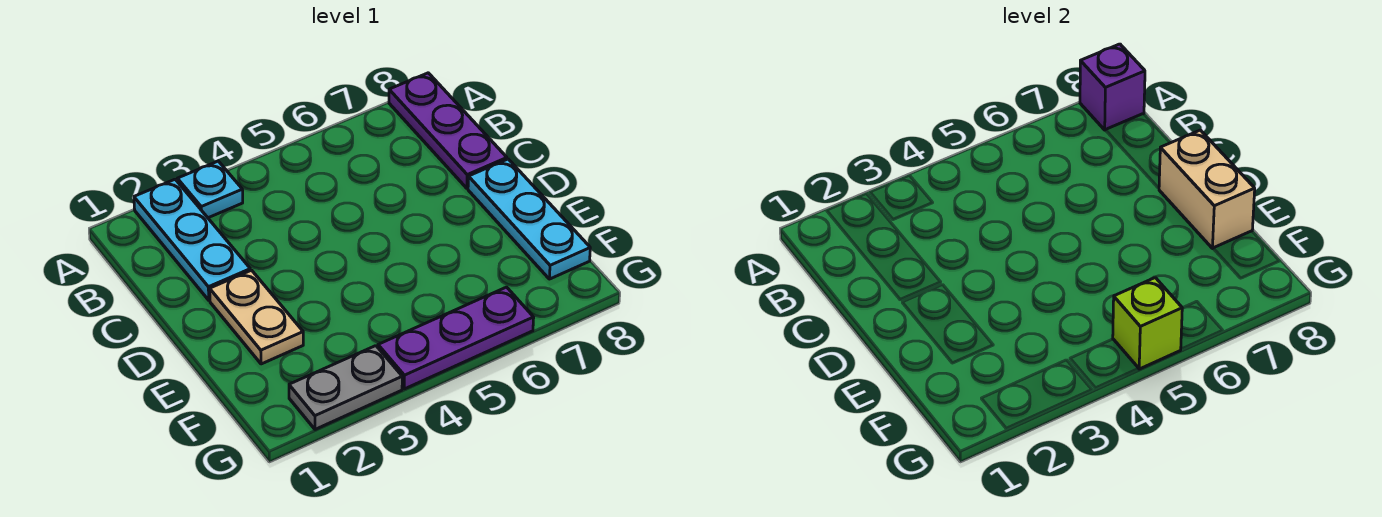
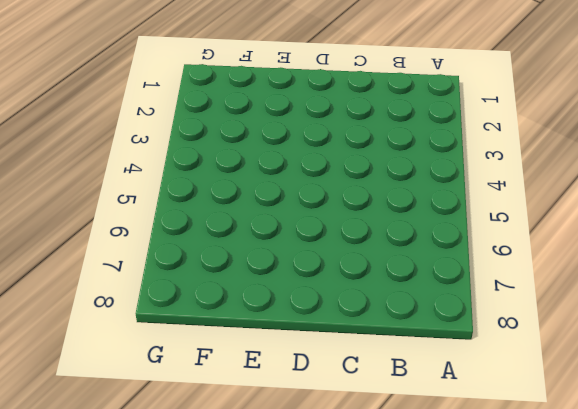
none -> cyan 1x3 plate [134,179,250,300]
none -> cyan 1x1 plate [177,161,243,218]

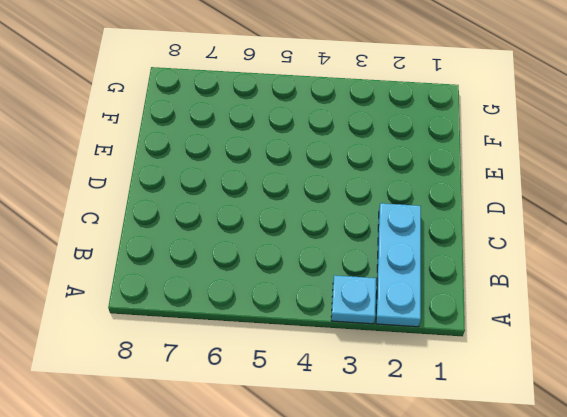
none -> purple 1x3 plate [389,73,507,188]
none -> tan 1x2 plate [210,270,303,364]

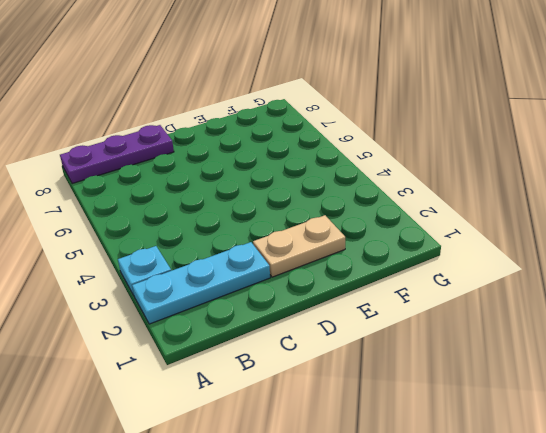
none -> cyan 1x3 plate [468,159,590,279]
none -> grey 1x2 plate [289,346,402,429]

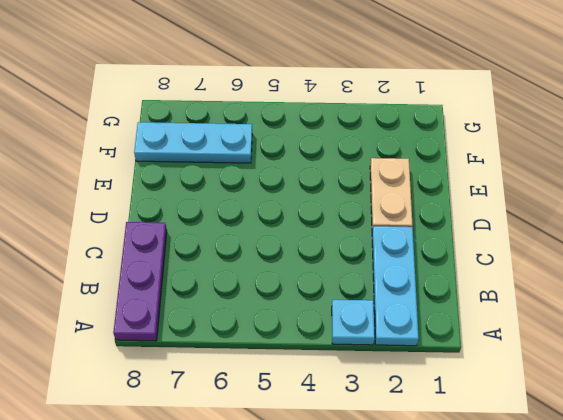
cyan 1x3 plate [134,122,252,163] -> cyan 1x3 plate turned to [468,159,590,279]
none -> grey 1x2 plate [289,346,402,429]
none -> purple 1x3 plate [378,287,534,389]

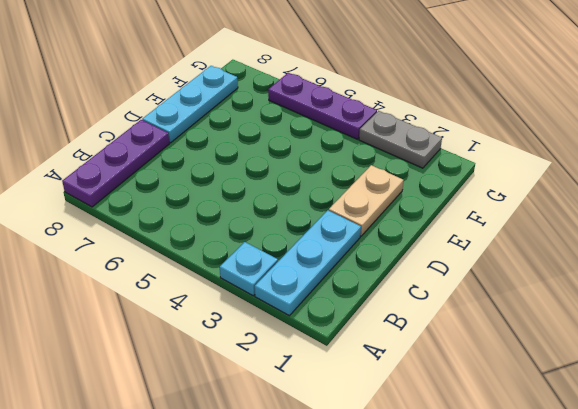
none -> purple 1x1 brick [1080,44,1145,130]
none -> tan 1x2 brick [1159,130,1255,248]

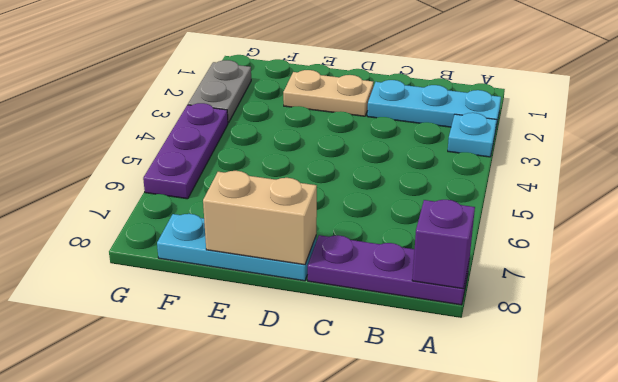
none -> lime 1x1 brick [1113,278,1182,369]

